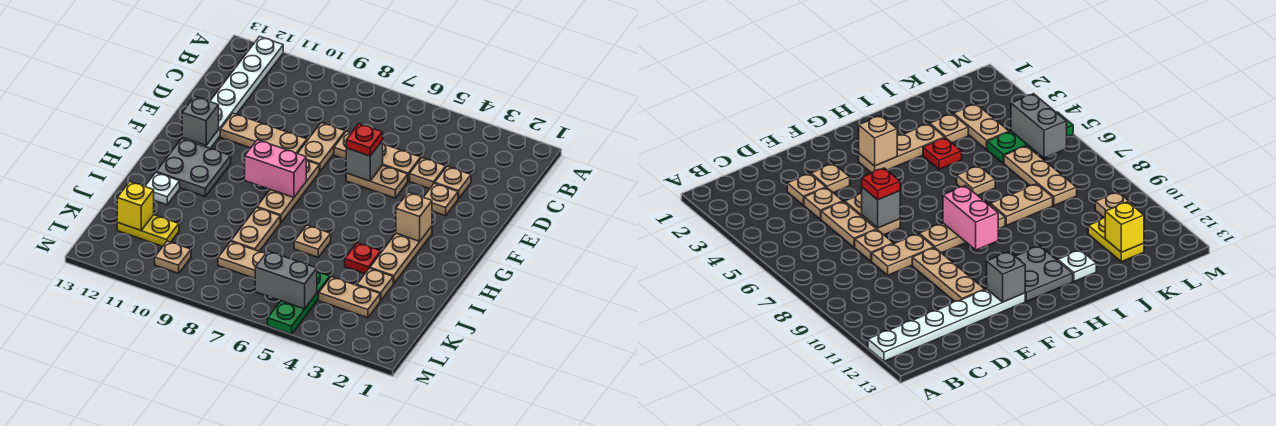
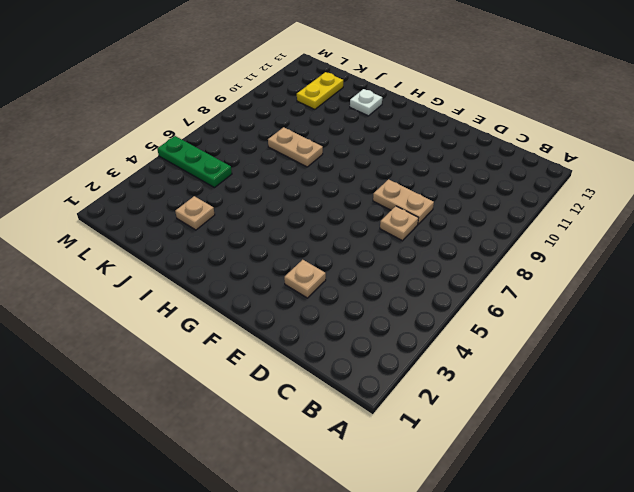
none -> white 1x6 plate [182,36,283,148]
none -> tan 1x1 plate [435,166,471,199]
none -> tan 1x1 plate [410,158,446,189]

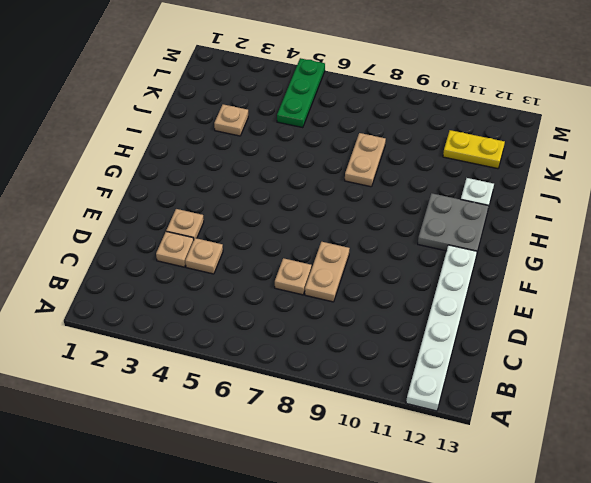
none -> tan 1x2 plate [383,144,421,181]
none -> tan 1x2 plate [346,165,408,198]
none -> tan 1x3 plate [220,113,307,154]

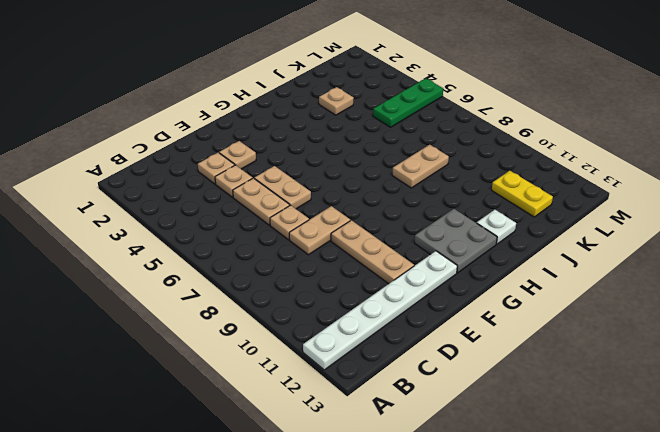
none -> tan 1x3 plate [257,160,319,223]
none -> tan 1x3 plate [370,226,432,284]
none -> red 1x1 plate [345,243,381,274]

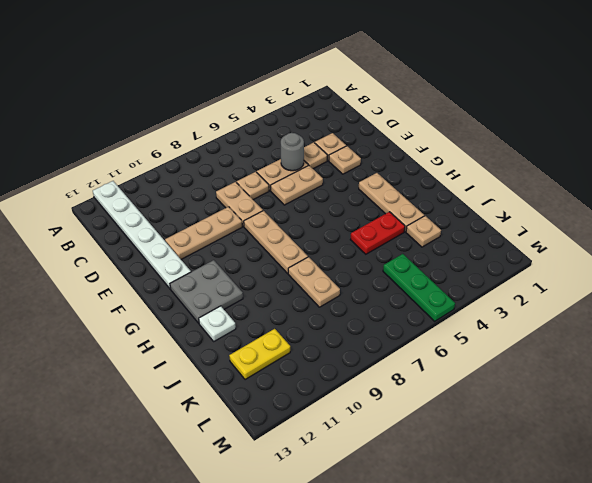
grey 1x1 round brick [281,133,304,171] -> none
red 1x2 plate [350,212,405,254] -> red 1x1 plate [345,243,381,274]
none -> tan 1x1 plate [294,225,331,257]
none -> tan 1x2 plate [319,277,380,318]
none -> tan 1x3 plate [218,242,266,278]

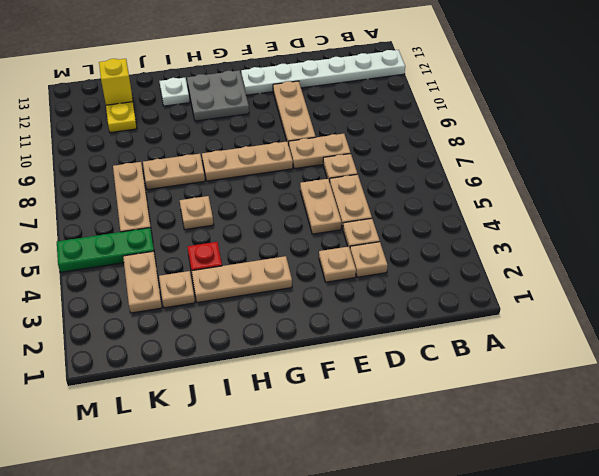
none -> tan 1x1 plate [155,241,191,273]
none -> grey 1x1 brick [346,141,383,181]
none -> grey 1x1 brick [182,97,219,146]

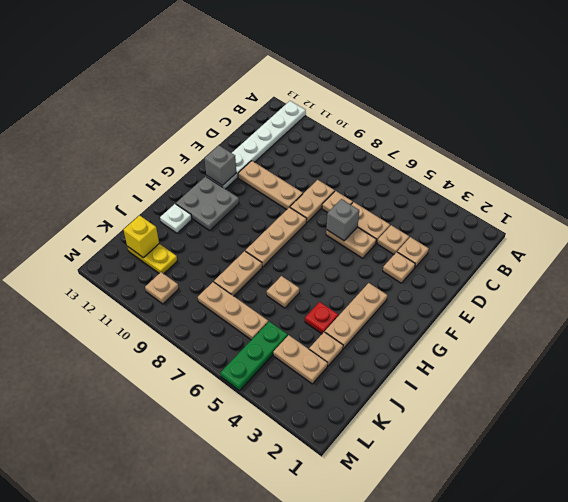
none -> tan 1x1 brick [396,192,432,241]
none -> pink 1x2 brick [245,140,306,198]
none -> grey 1x2 brick [255,251,317,309]

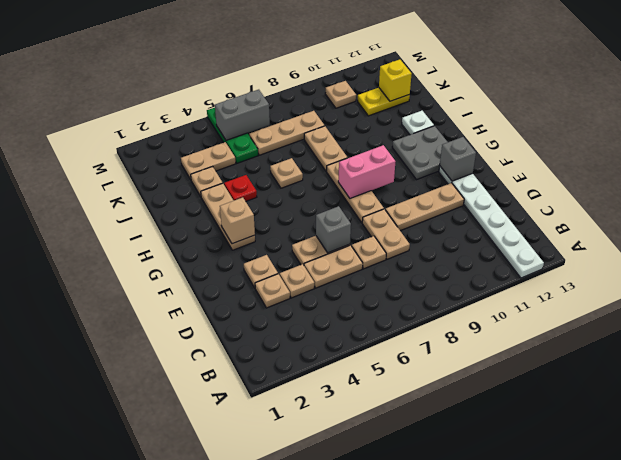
none -> red 1x1 plate [346,124,383,156]

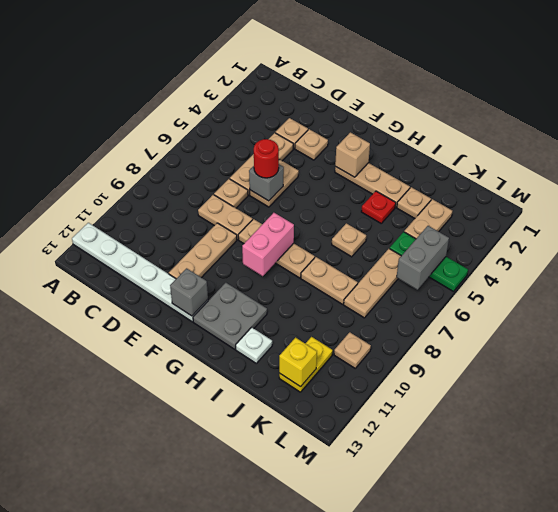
red 1x1 round brick [254,139,279,178] -> red 1x1 plate [346,124,383,156]

